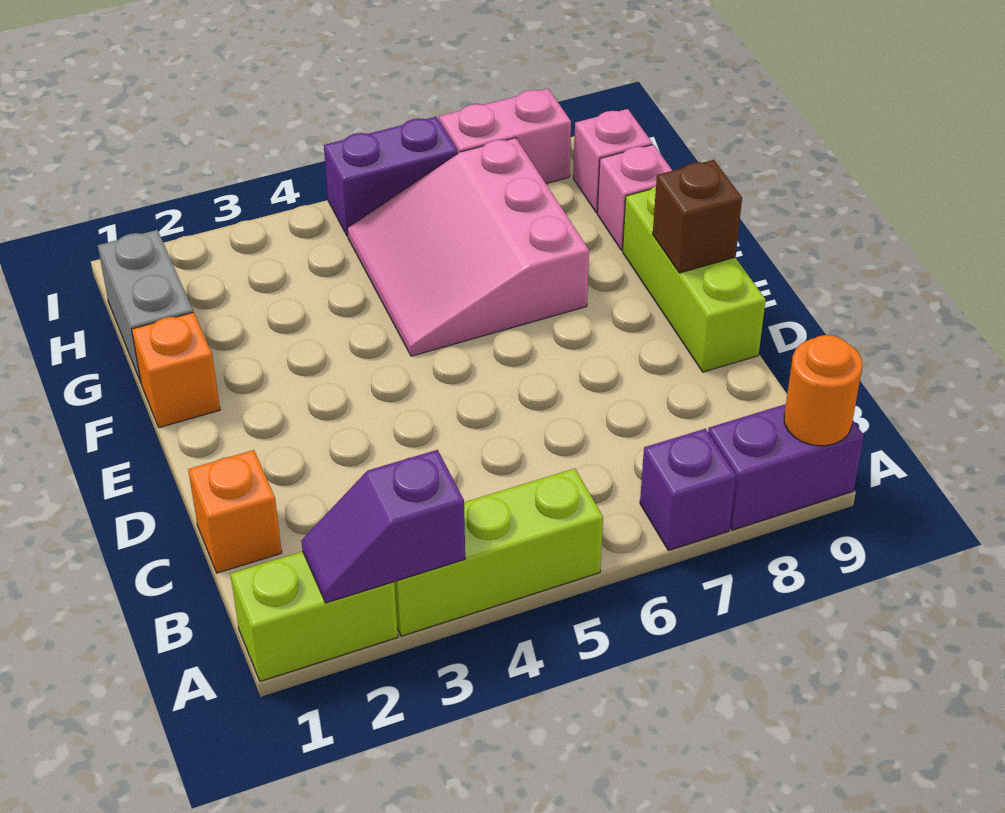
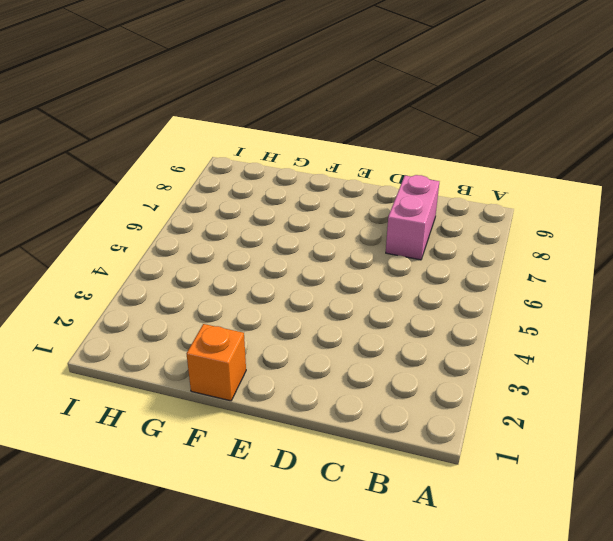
pink 1x2 brick [386,175,439,260] -> pink 1x2 brick moved to [439,89,571,184]
none -> lime 1x2 brick [231,551,398,681]
none -> lime 1x3 brick [394,469,603,636]
none -> purple 1x1 brick [640,429,736,551]

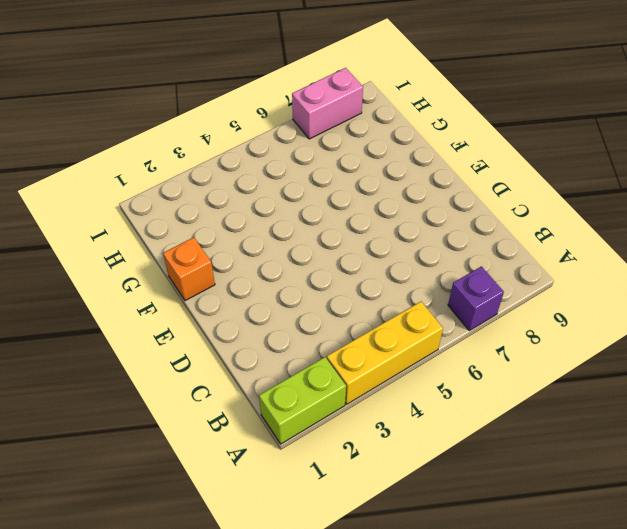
yellow 1x3 brick [327,302,443,404] -> lime 1x3 brick [394,469,603,636]
none -> purple 1x2 brick [708,404,864,530]
none -> orange 1x1 brick [188,450,282,573]
none -> lime 1x3 brick [623,186,766,372]

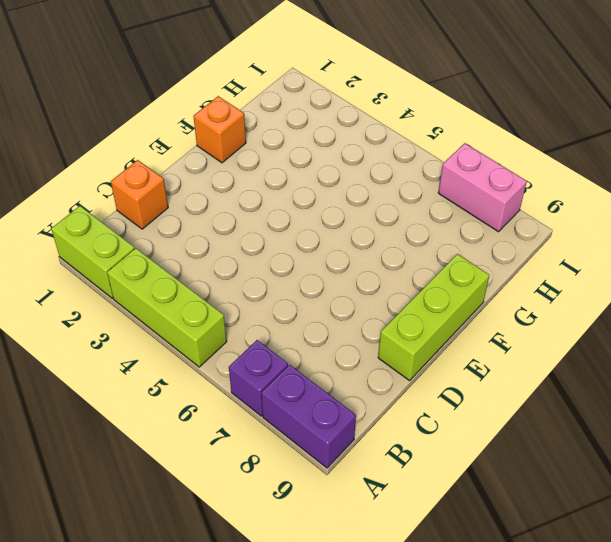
none -> pink 3x3 slope [347,138,589,356]
none -> grey 1x2 brick [98,230,193,382]
none -> pink 1x1 brick [597,145,673,250]

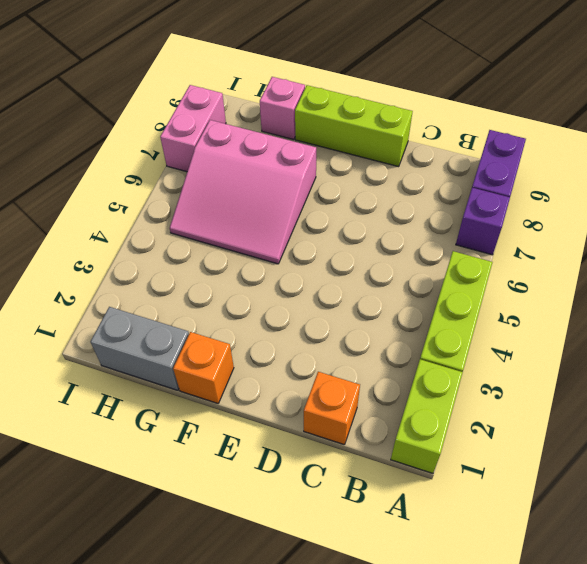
none -> pink 1x1 brick [573,109,652,213]
none -> purple 1x2 brick [324,117,458,236]
none -> purple 1x2 slope [301,450,465,603]

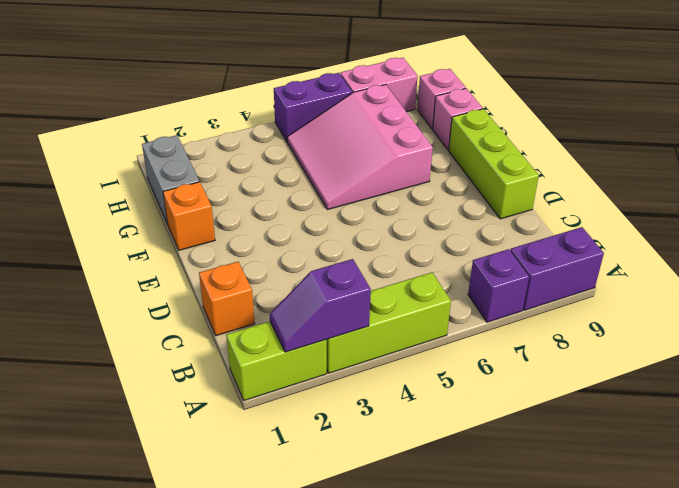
none -> orange 1x1 round brick [784,335,862,446]
none -> brown 1x1 brick [653,160,742,273]

